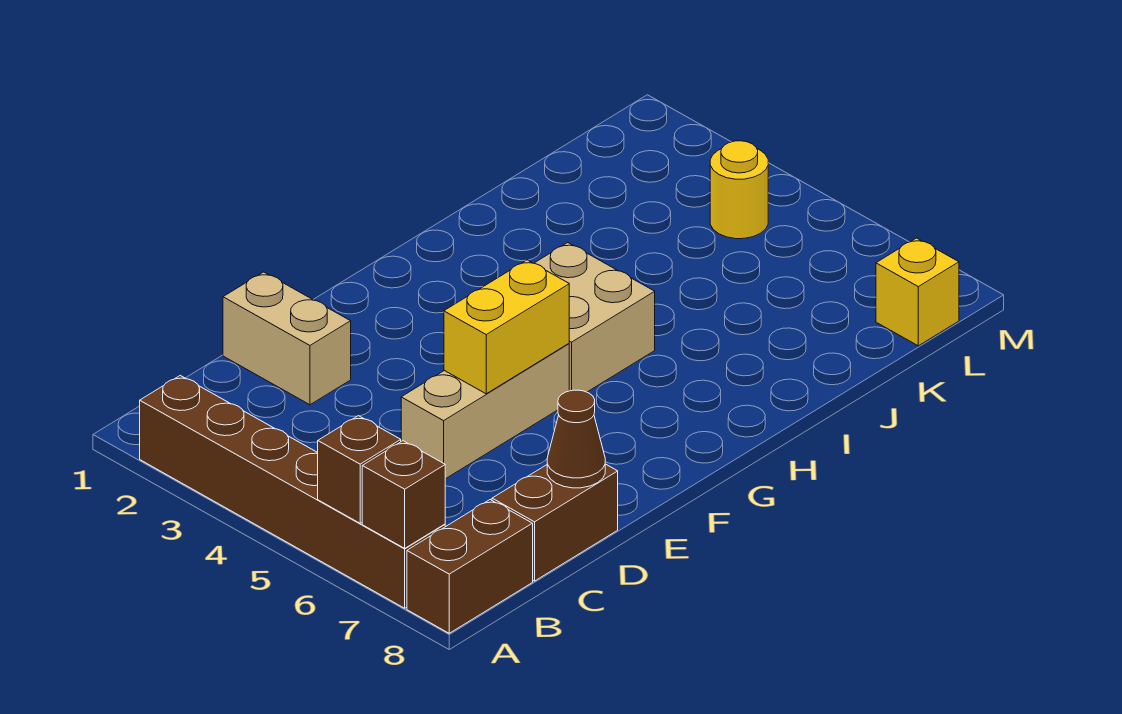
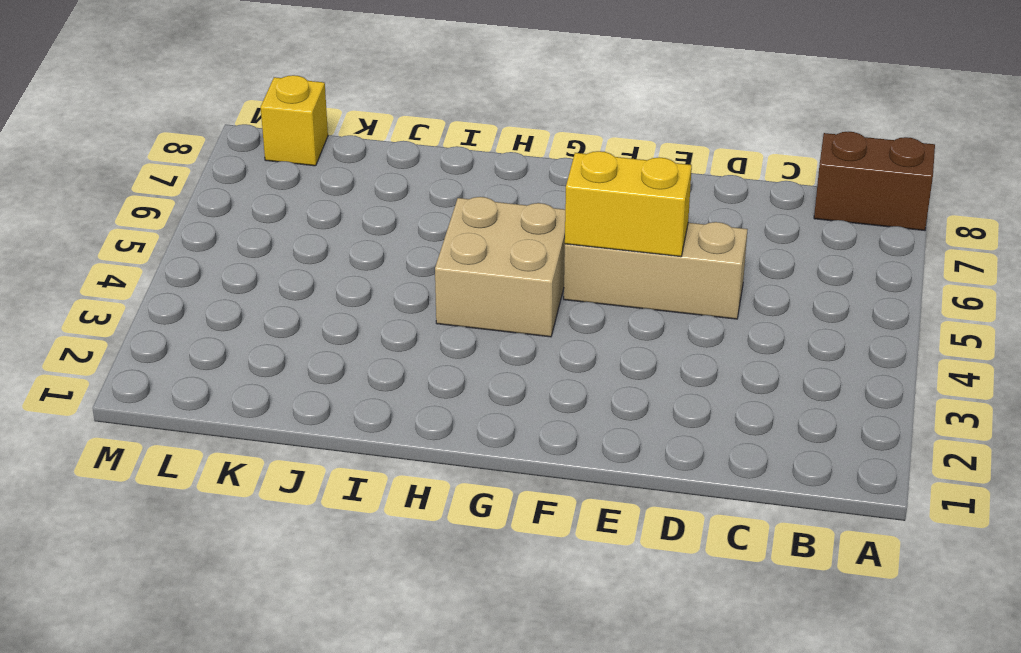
none -> brown 1x6 brick [140,375,445,608]
none -> brown 1x2 brick [492,464,618,581]
none -> tan 1x2 brick [223,272,351,405]

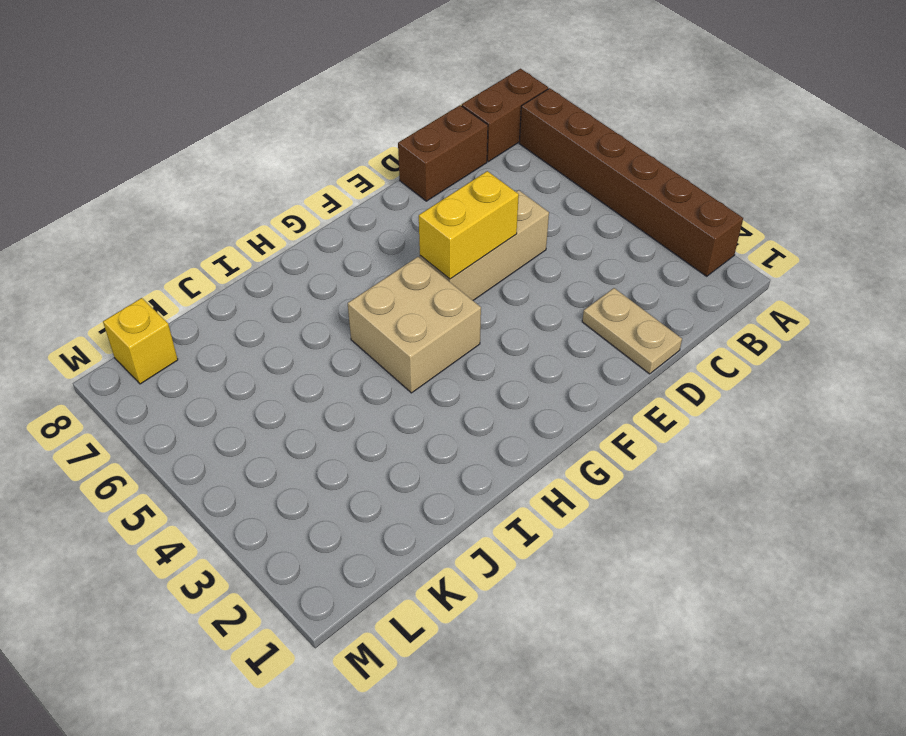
tan 1x2 plate [582,288,682,374] -> tan 1x2 brick [223,272,351,405]
none -> yellow 1x1 round brick [710,141,768,239]
none -> brown 1x1 brick [318,416,401,523]
none -> brown 1x1 brick [362,441,445,548]

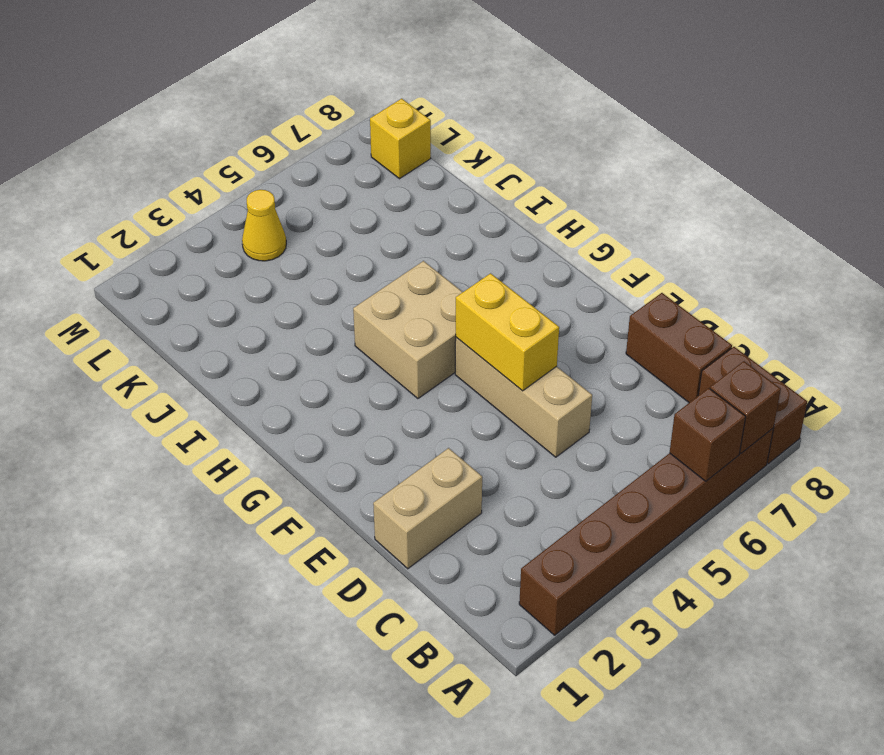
yellow 1x1 cone [242,190,286,261] -> yellow 1x1 round brick [710,141,768,239]
none -> brown 1x1 cone [547,390,605,488]

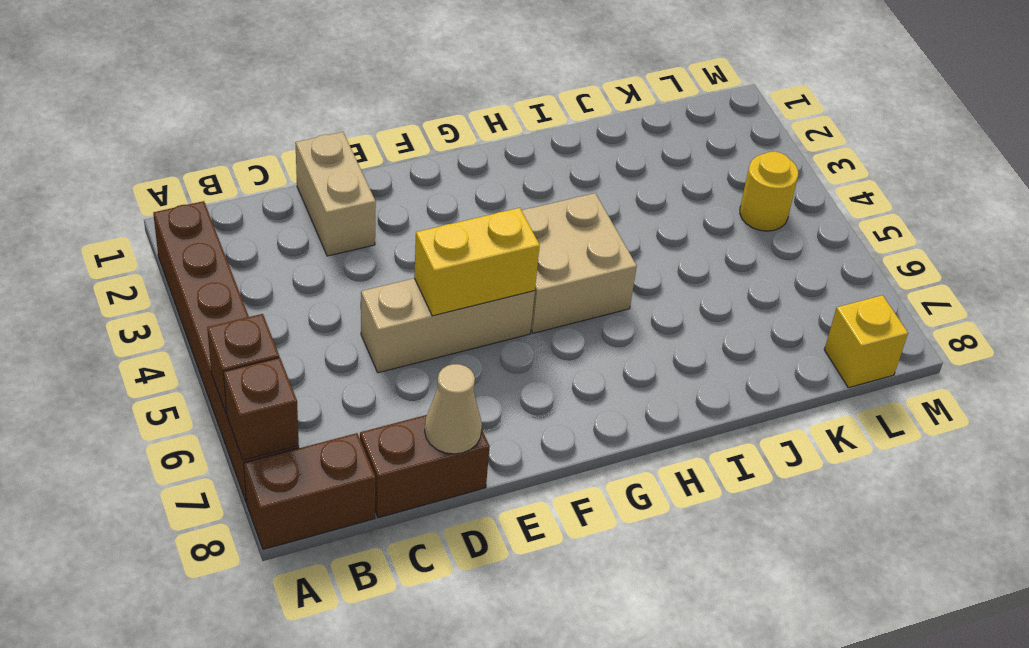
tan 1x1 cone [425,364,482,454] -> brown 1x1 cone [547,390,605,488]

